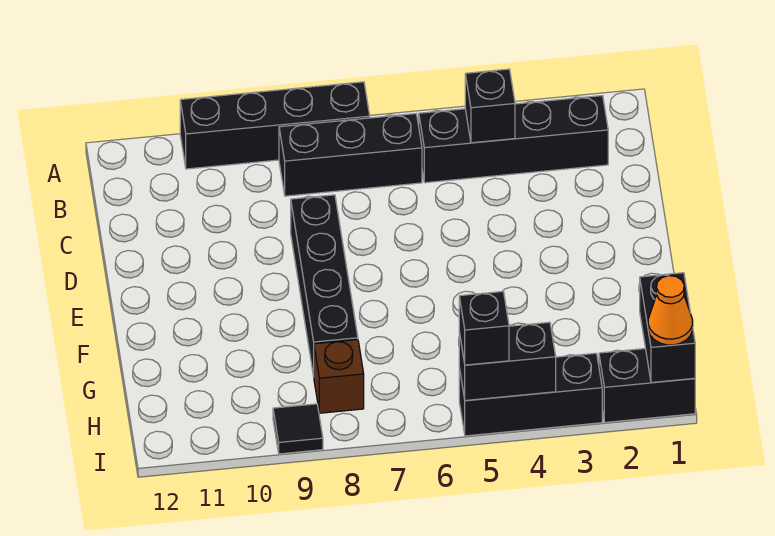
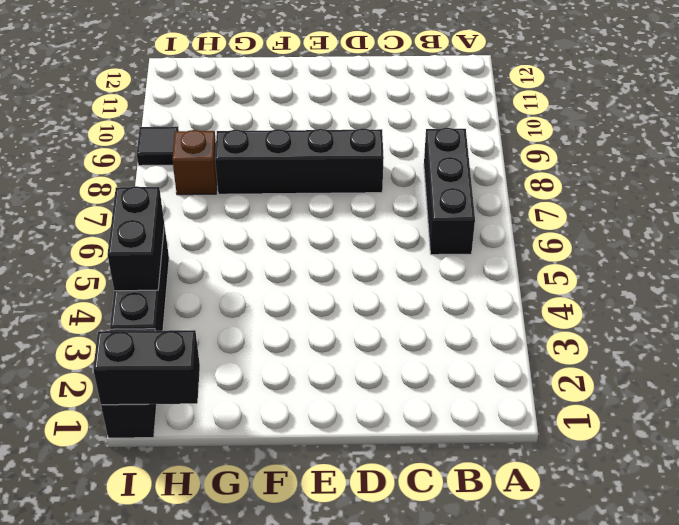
none -> black 1x4 brick [180,82,370,169]
none -> black 1x4 brick [419,96,608,183]
none -> black 1x1 brick [465,69,515,143]

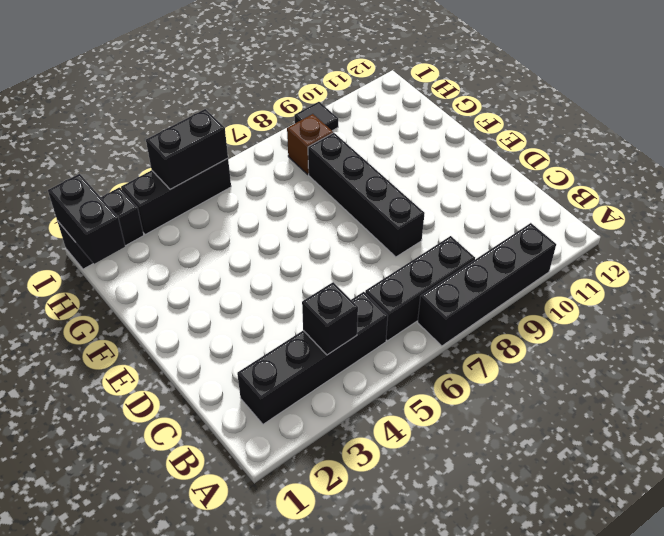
none -> orange 1x1 cone [648,276,693,345]
none -> black 1x1 brick [459,291,509,365]

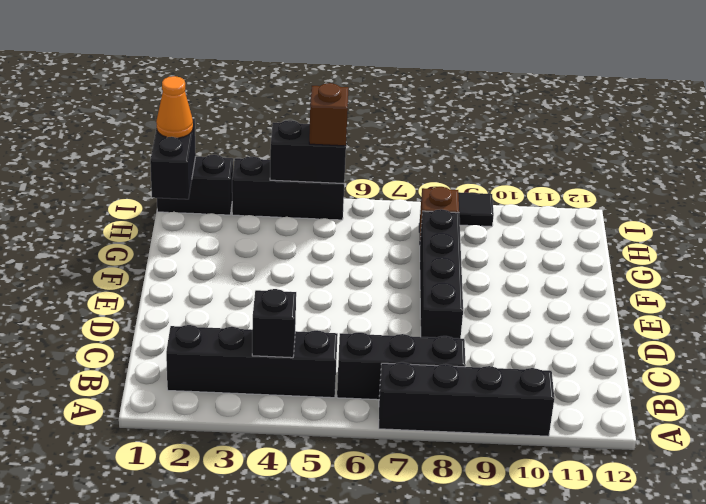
brown 1x1 brick [309,83,348,146] -> black 1x1 brick [459,291,509,365]

